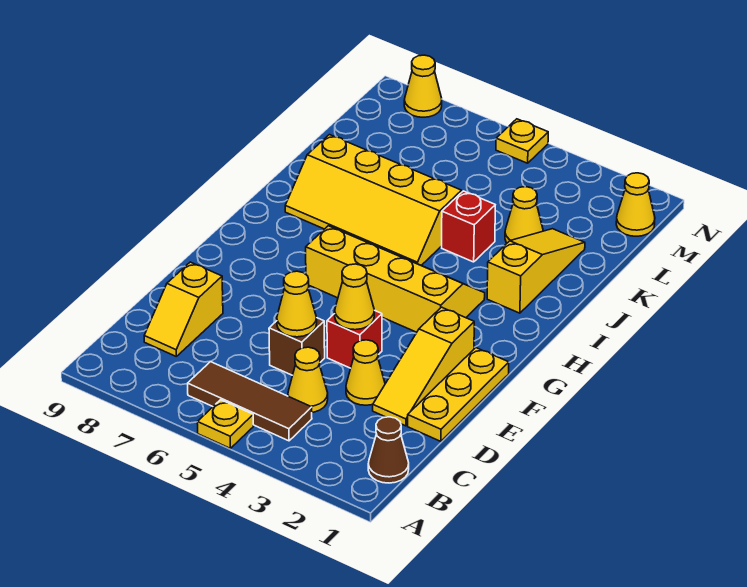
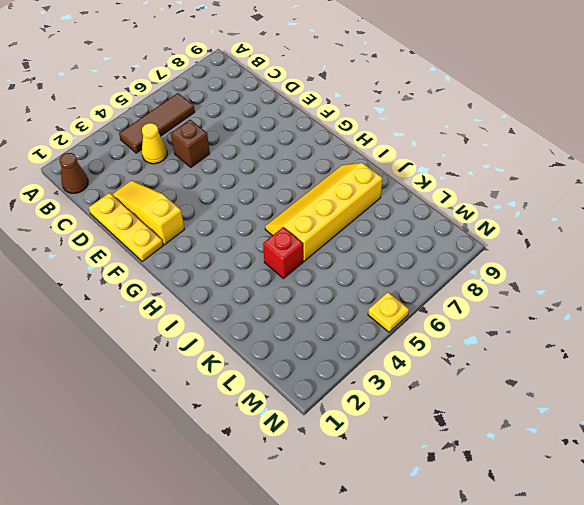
none -> yellow 1x1 plate [197,400,253,448]
none -> yellow 1x2 slope [144,262,223,356]
none -> yellow 1x1 cone [346,340,385,405]

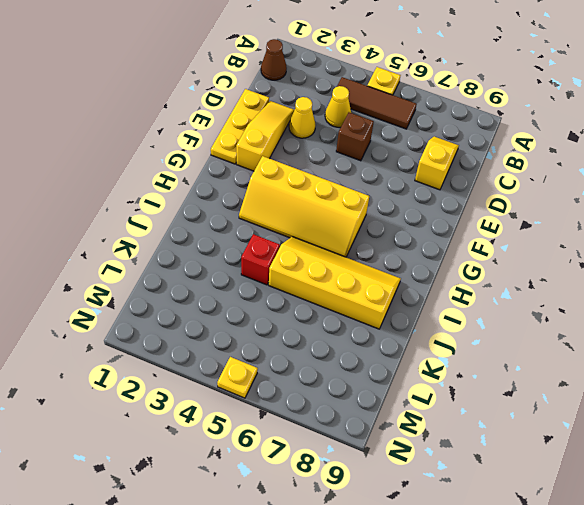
none -> red 1x1 brick [327,310,382,368]
none -> yellow 1x3 slope [487,229,585,313]
none -> yellow 1x1 cone [505,187,543,243]

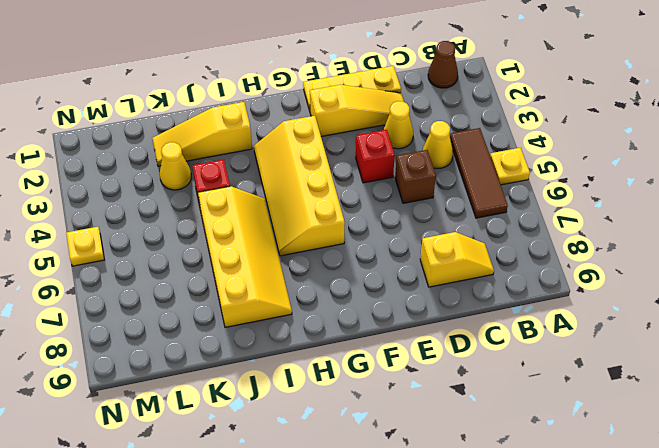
none -> yellow 1x1 cone [616,173,655,236]
none -> yellow 1x1 cone [404,55,442,117]
none -> yellow 1x1 cone [277,271,317,337]

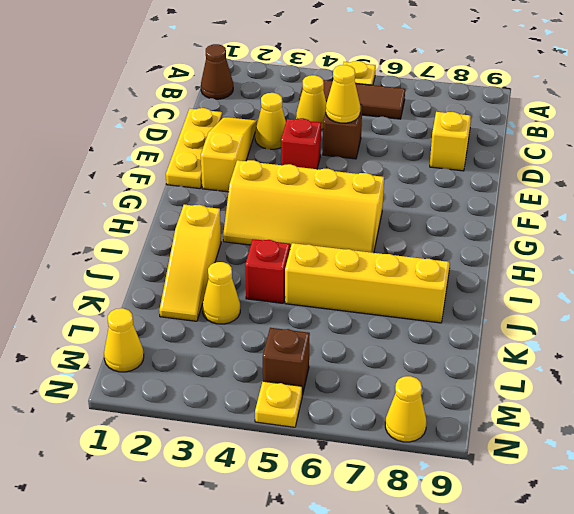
brown 1x1 brick [263,328,310,396] -> none
none -> yellow 1x1 cone [335,264,374,330]

